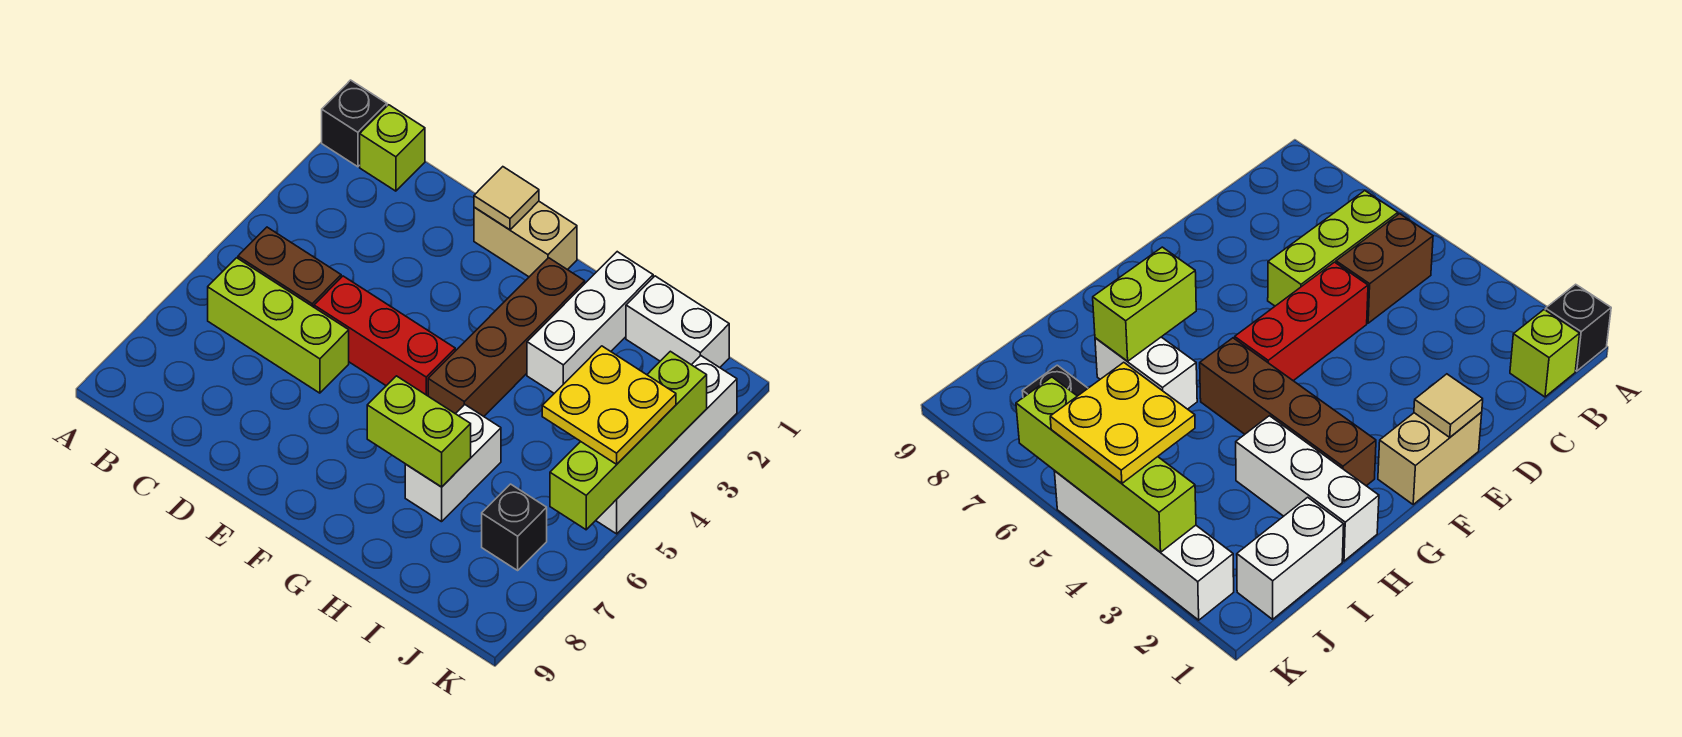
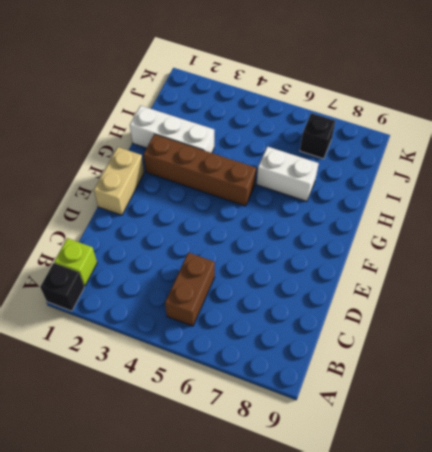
none -> lime 1x3 brick [208,258,349,393]
none -> red 1x3 brick [314,276,455,396]
none -> white 1x2 brick [626,276,729,368]

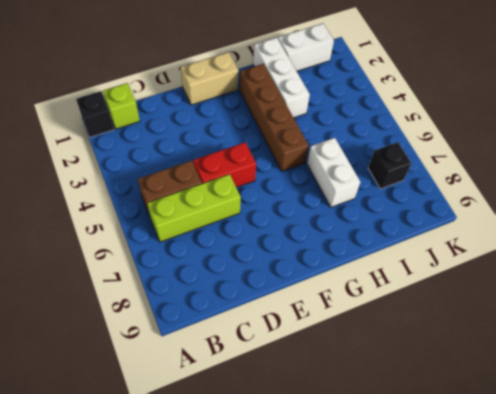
red 1x2 brick [193,142,256,188] -> red 1x3 brick [314,276,455,396]
none -> white 1x4 brick [596,356,737,534]
none -> tan 1x1 tile [474,167,539,230]
none -> lime 1x2 brick [367,376,471,487]

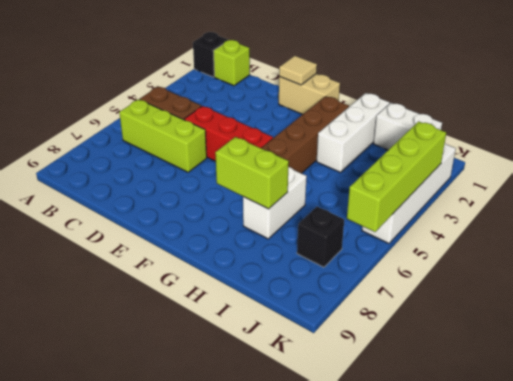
none -> yellow 2x2 plate [542,346,676,464]

